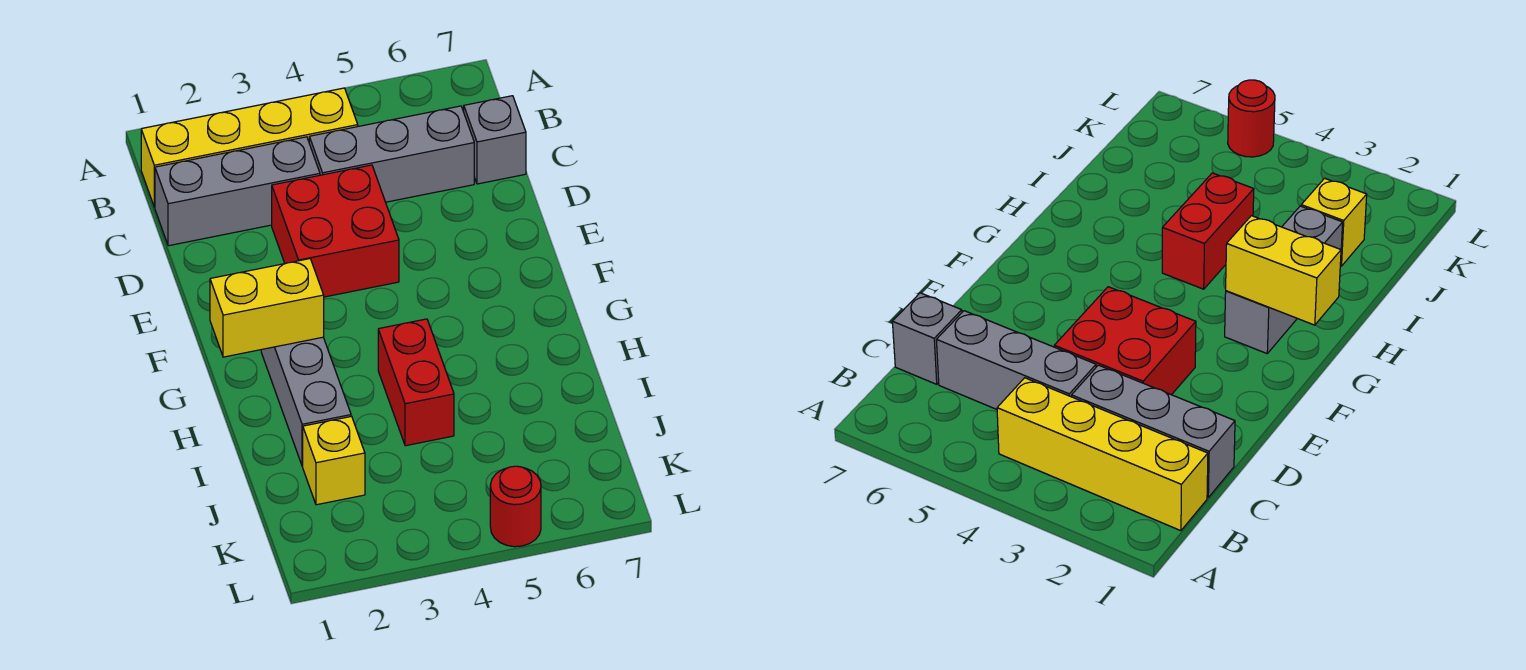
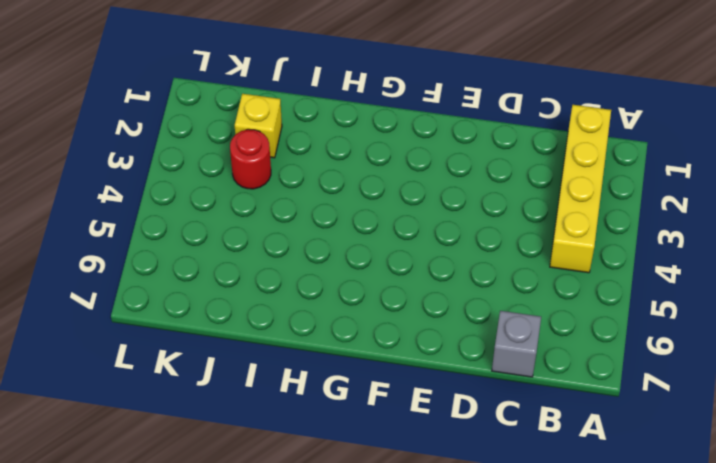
red 1x1 round brick [230,129,271,189] -> red 1x1 round brick moved to [490,466,541,547]
none -> grey 1x3 brick [155,137,320,246]
none -> grey 1x3 brick [309,106,474,202]

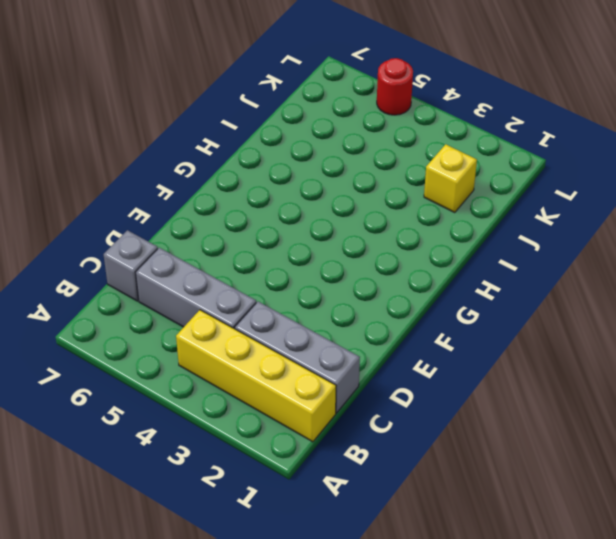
none -> red 2x2 brick [272,165,399,297]
none -> grey 1x3 brick [261,337,351,466]

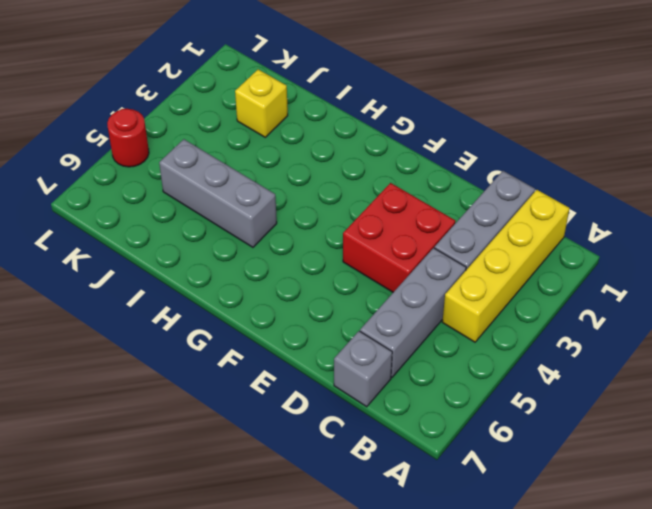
grey 1x3 brick [159,139,277,247] -> grey 1x3 brick moved to [261,337,351,466]
none -> red 1x2 brick [378,319,454,446]
none -> yellow 1x2 brick [210,259,324,357]

